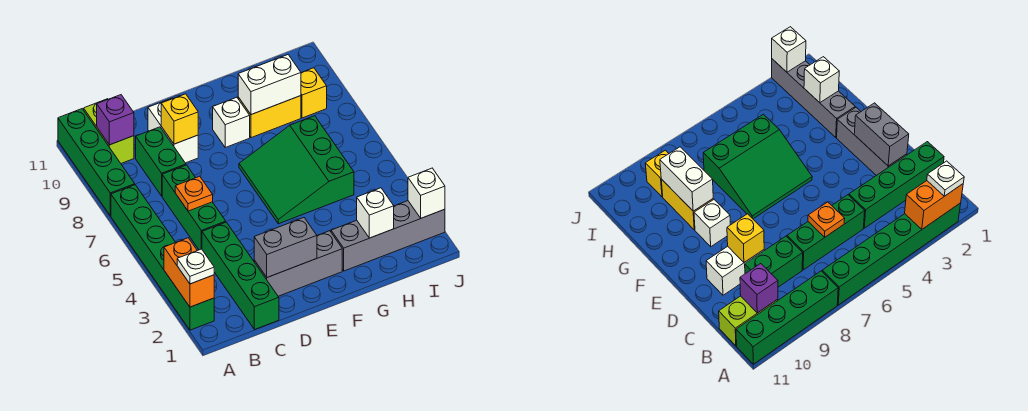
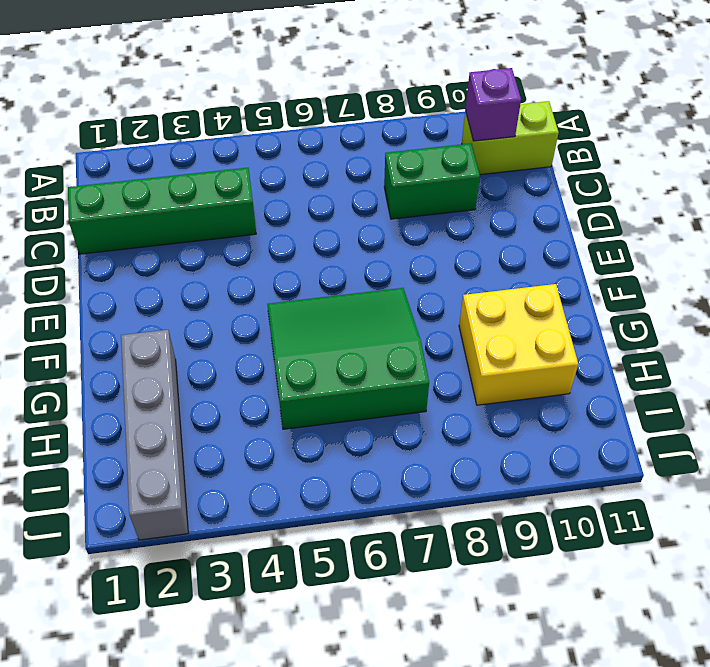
yellow 2x2 brick [459,284,578,405] -> yellow 1x2 brick [238,96,301,138]
none -> green 1x6 brick [111,185,214,330]
none -> green 1x4 brick [58,109,135,216]
none -> green 1x3 brick [162,165,226,250]

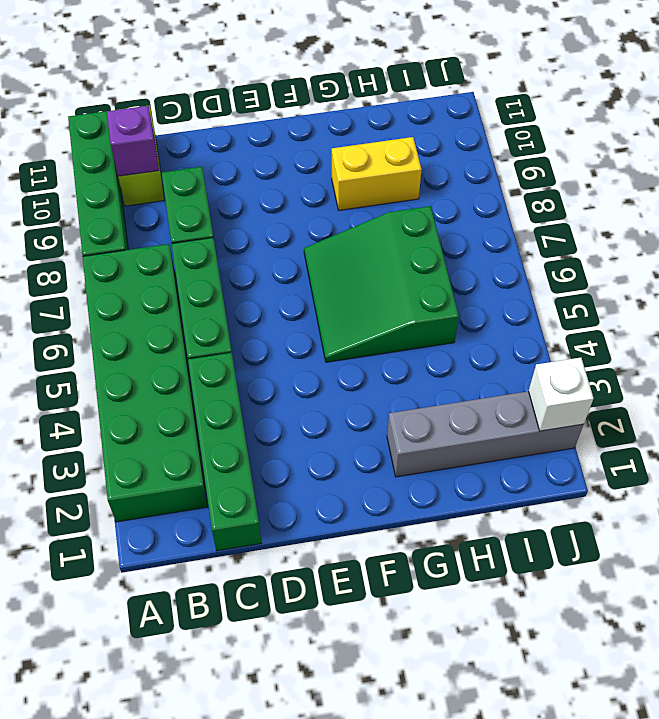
green 2x6 brick [83,244,208,522] -> green 1x6 brick [111,185,214,330]
none -> grey 1x3 brick [254,231,342,296]
none -> white 1x2 brick [148,98,198,163]
none -> white 1x1 brick [213,97,250,147]

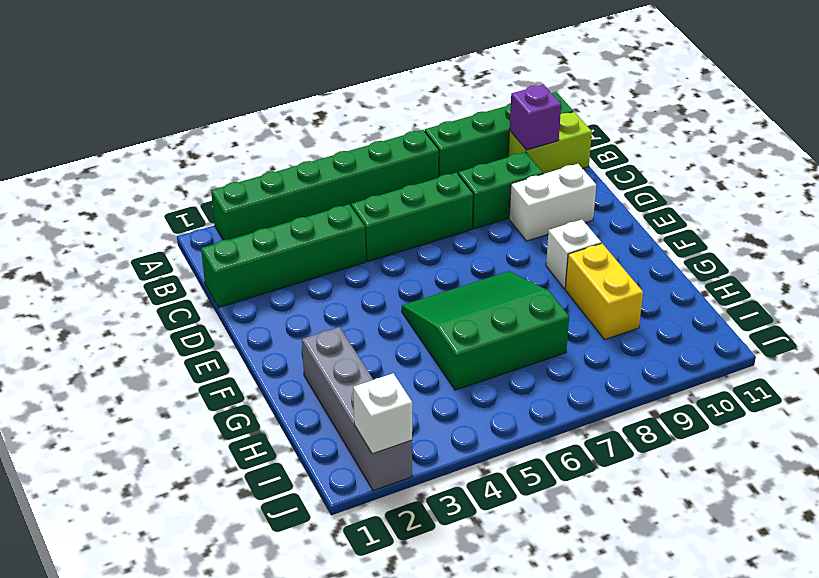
none -> grey 1x3 brick [254,231,342,296]
none -> yellow 1x1 brick [301,68,327,118]
none -> orange 1x2 brick [164,238,214,307]

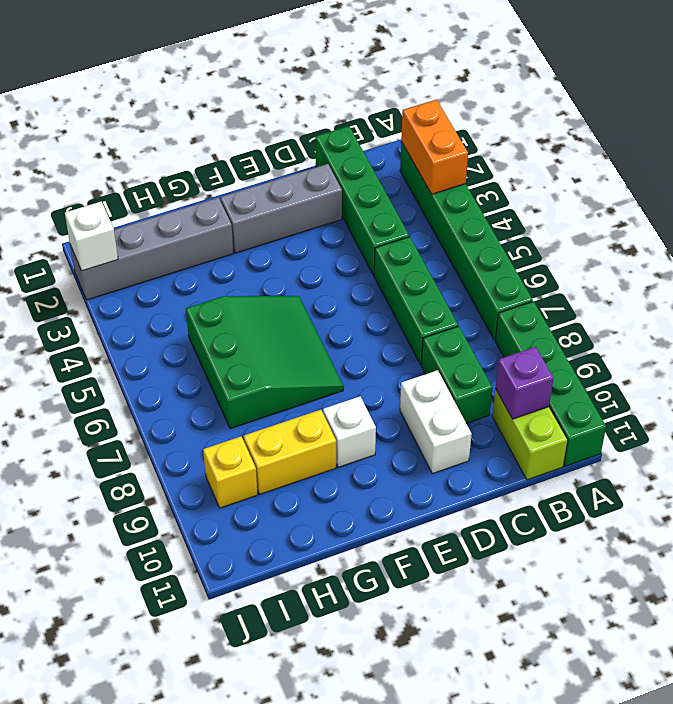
none -> orange 1x1 plate [175,176,213,211]
none -> grey 1x2 brick [254,218,317,277]
none -> yellow 1x1 brick [161,94,198,144]

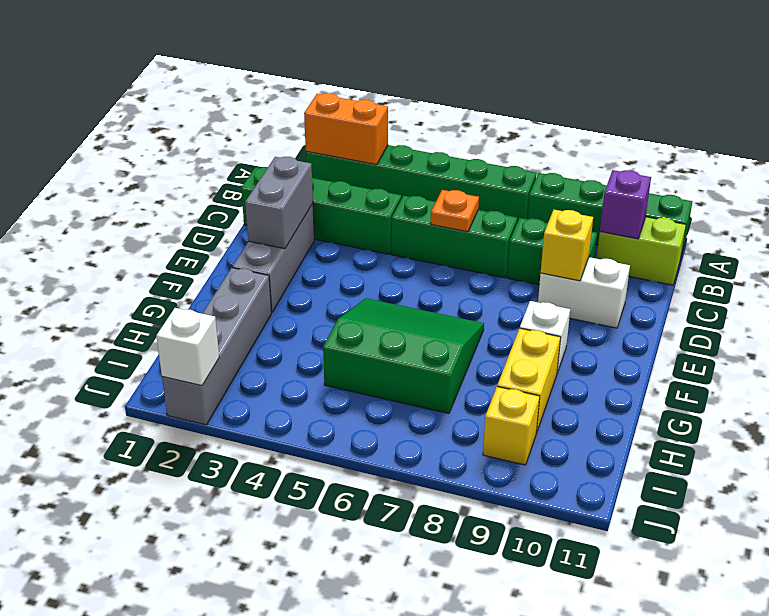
none -> white 1x2 brick [238,55,301,115]
none -> white 1x1 brick [357,188,394,238]
none -> white 1x1 plate [177,249,214,284]

